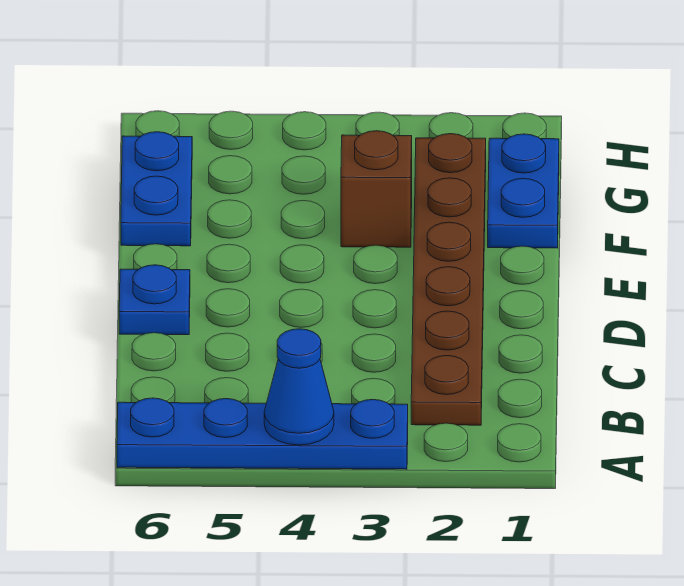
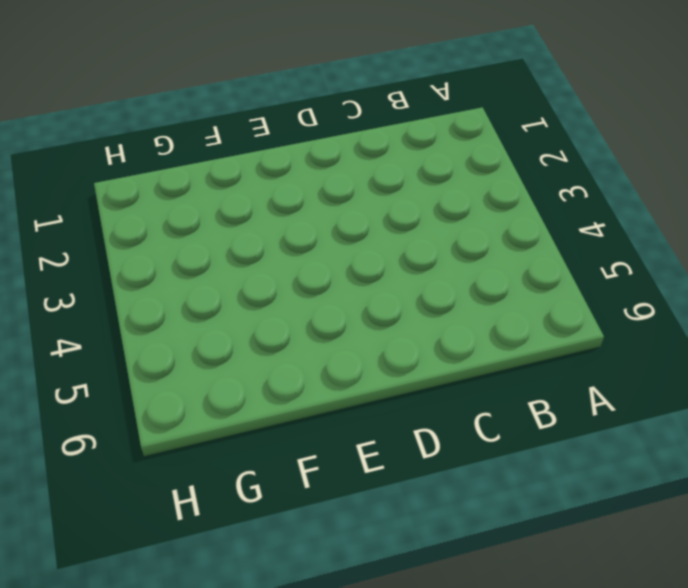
none -> blue 1x4 plate [117,398,408,469]
none -> brown 1x6 plate [411,134,486,425]

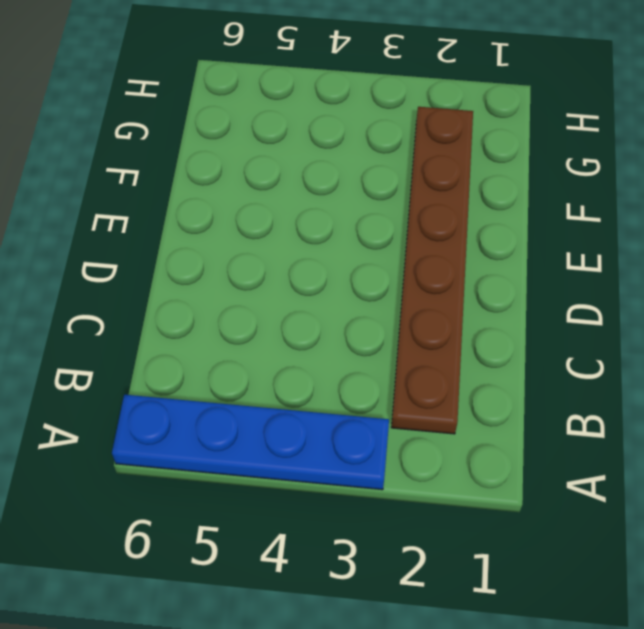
none -> blue 1x1 plate [119,265,190,335]
none -> blue 1x2 plate [488,134,559,248]

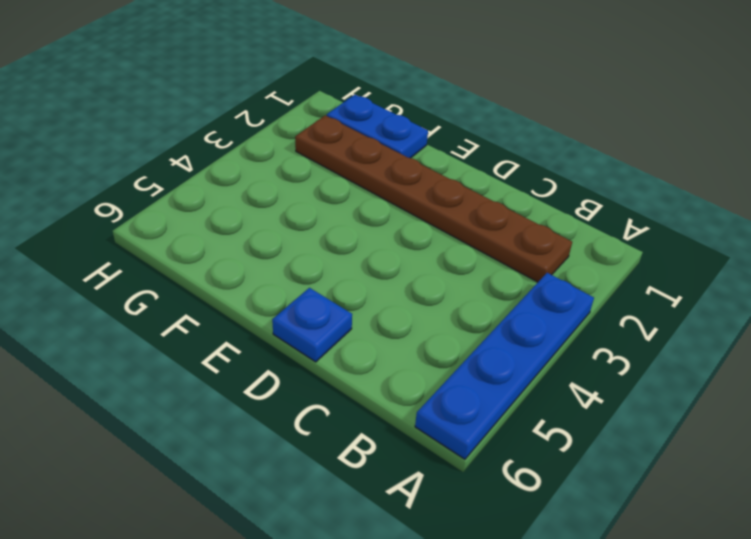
none -> brown 1x1 brick [341,131,412,247]
none -> blue 1x2 plate [121,132,192,246]

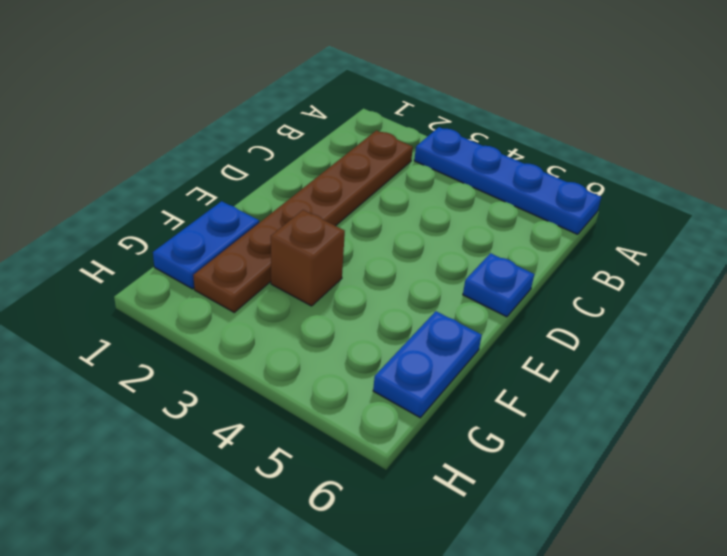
none -> blue 1x1 cone [264,329,334,445]

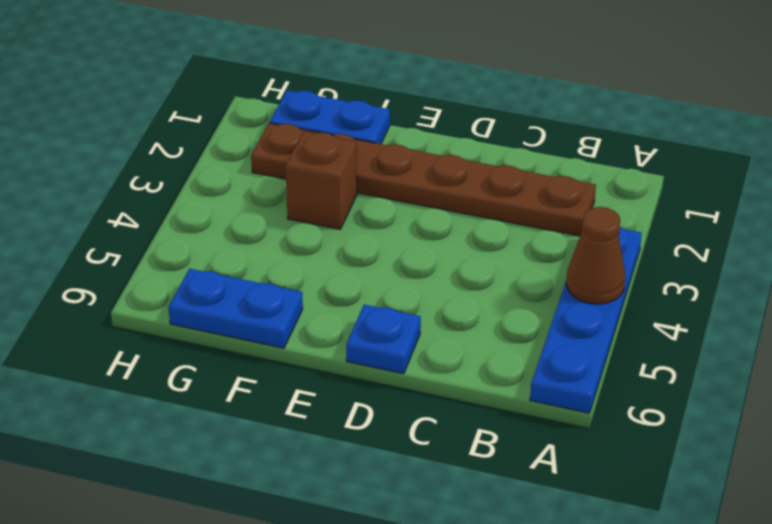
brown 1x1 cone [566,207,625,304] -> blue 1x1 cone [264,329,334,445]

